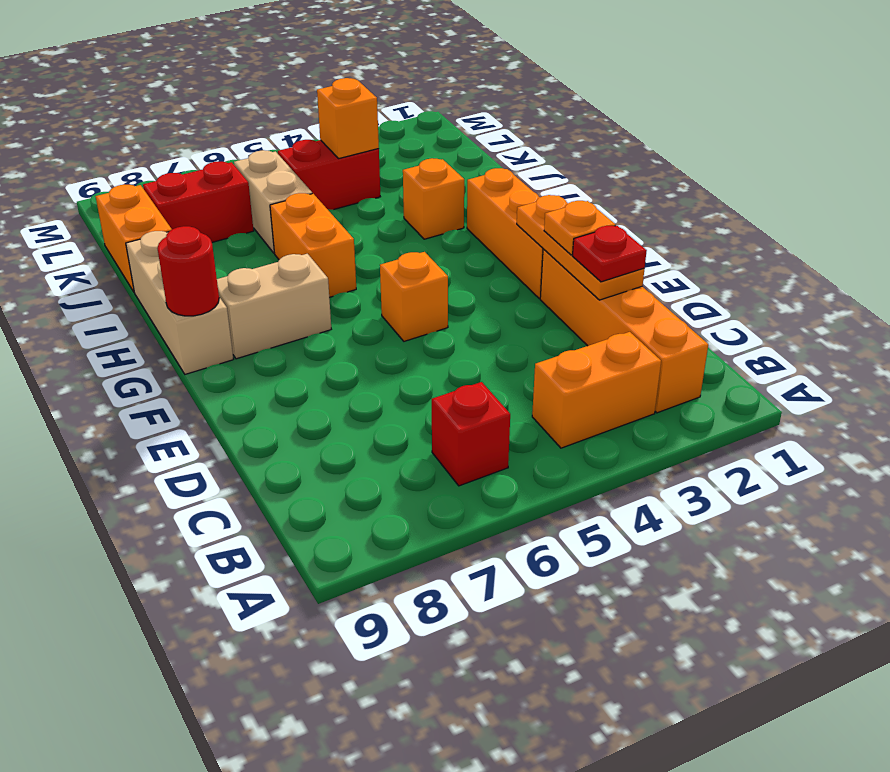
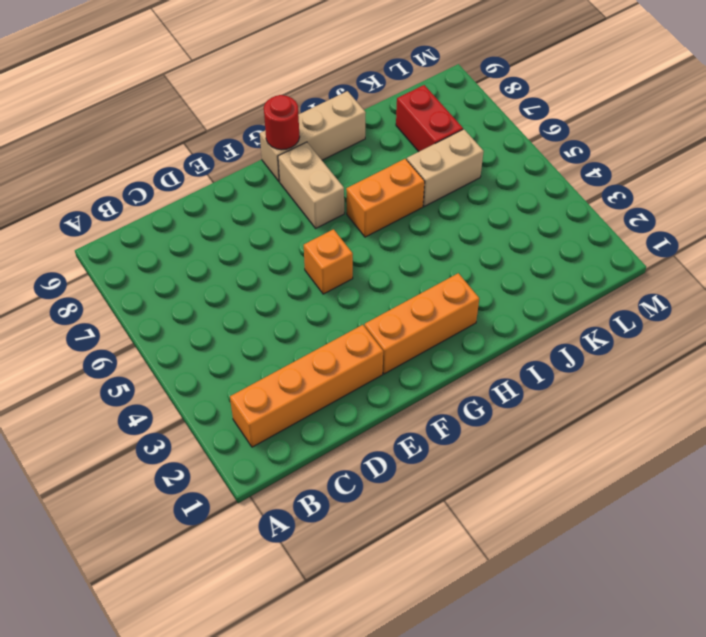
none -> orange 1x2 brick [532,332,661,448]
none -> red 1x1 brick [432,382,510,486]
none -> orange 1x1 brick [403,158,464,239]

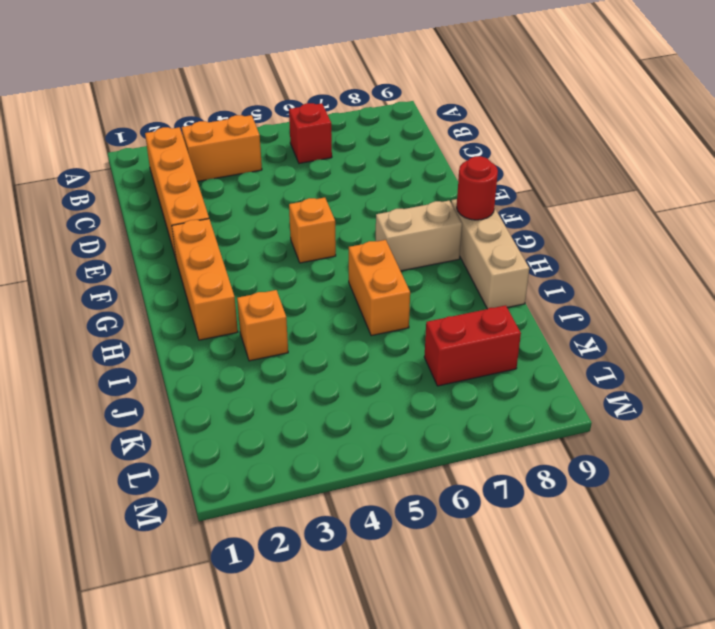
none -> tan 1x2 brick [234,150,312,253]
none -> orange 1x2 brick [96,184,172,292]
none -> red 1x2 brick [278,140,380,210]

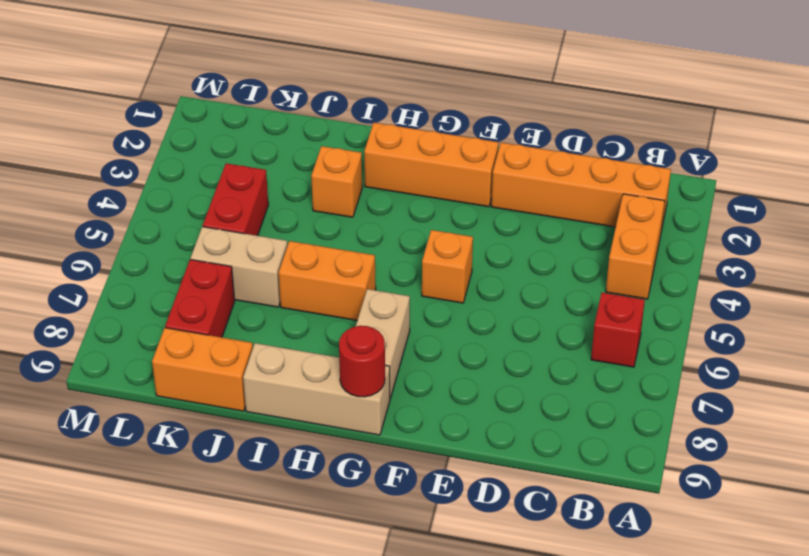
none -> orange 1x3 plate [517,195,644,300]
none -> orange 1x1 brick [317,78,379,158]
none -> red 1x1 plate [573,226,647,282]

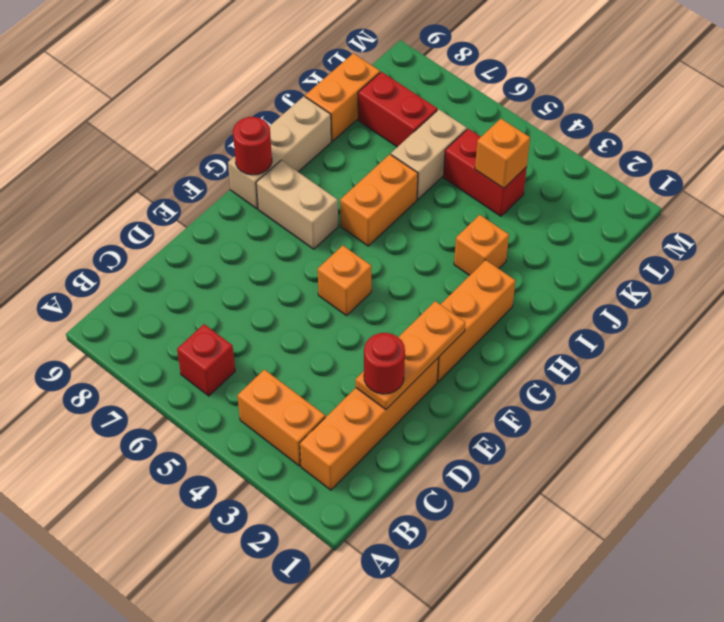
red 1x1 round brick [364,333,405,394] -> red 1x1 plate [573,226,647,282]
none -> orange 1x1 plate [544,201,616,255]

